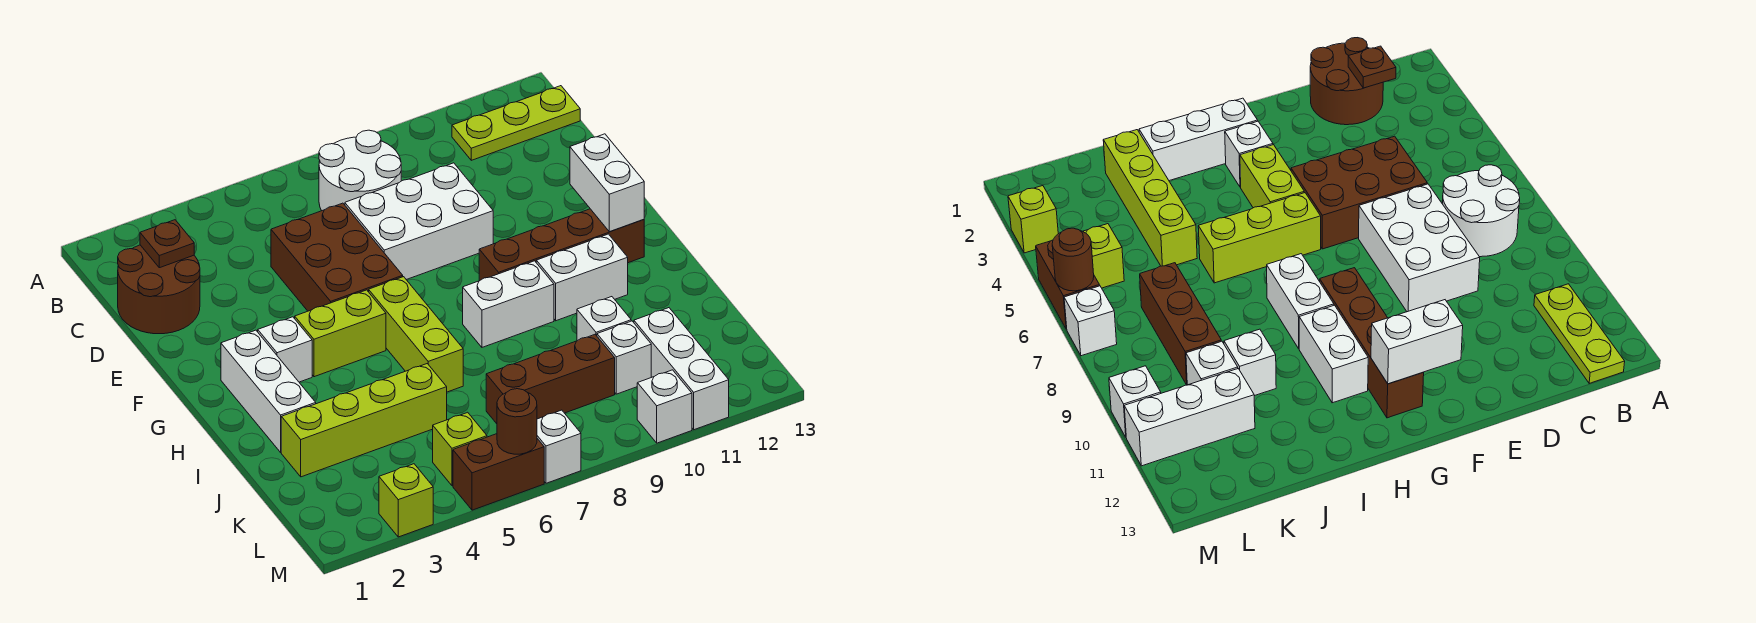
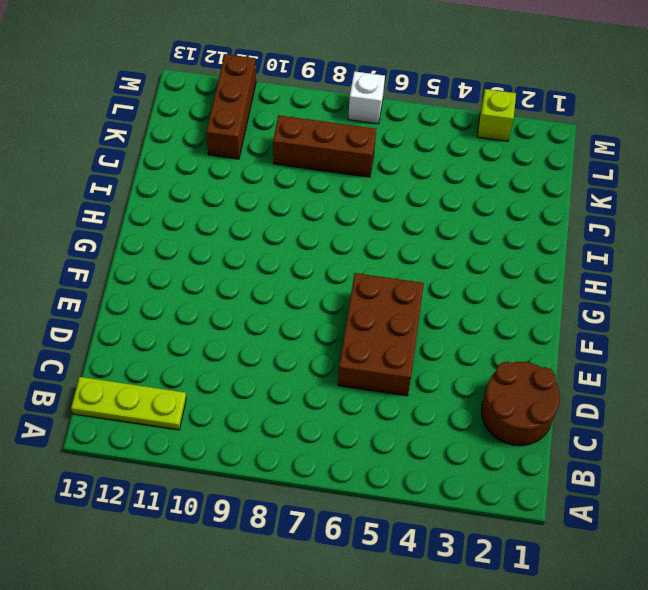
brown 1x3 brick [206,54,256,159] -> white 1x3 brick [634,308,729,430]
none -> white 2x2 round brick [319,130,401,211]
none -> white 2x3 brick [345,163,493,280]
none -> white 1x3 brick [221,330,316,452]

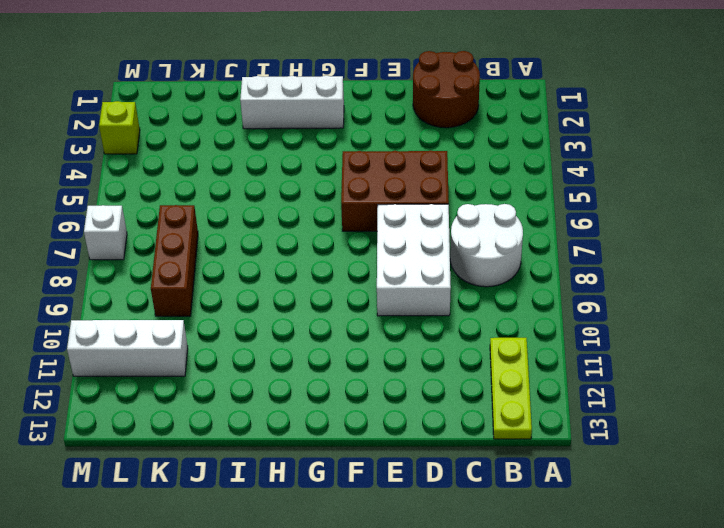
none -> white 1x1 brick [258,317,312,382]
none -> lime 1x2 brick [295,290,386,377]
none -> lime 1x3 brick [369,277,463,392]

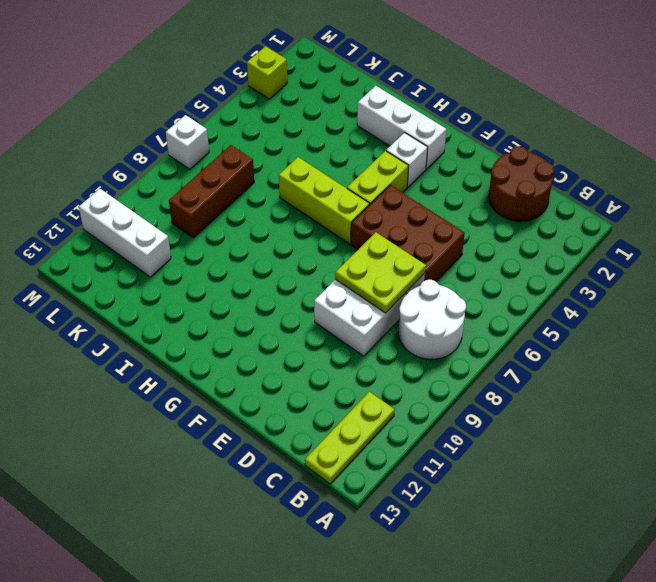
lime 2x2 plate [335,233,426,313] -> none
none -> brown 1x4 brick [479,209,644,281]
none -> white 1x2 brick [463,261,554,347]
none -> white 1x2 brick [536,234,628,321]

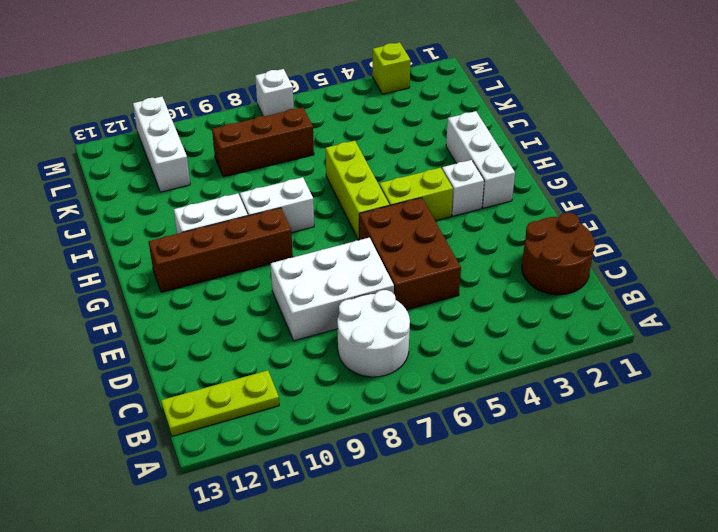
none -> lime 1x4 brick [281,364,447,477]
none -> white 1x1 brick [577,297,631,341]
none -> white 1x1 brick [597,321,651,394]

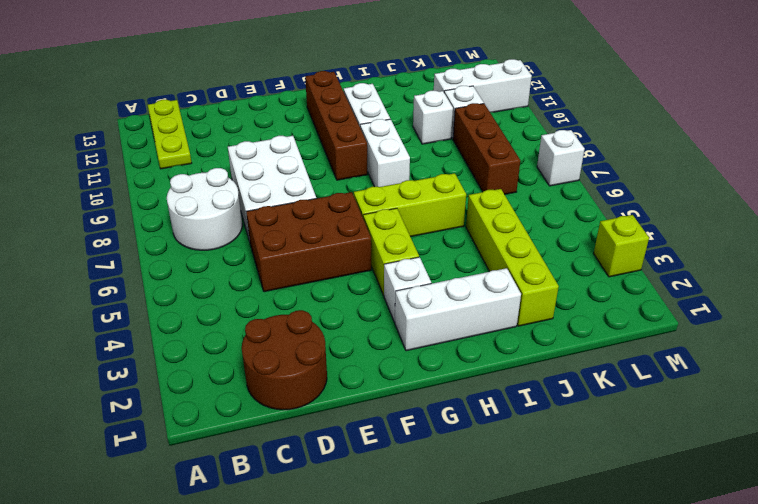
none -> lime 1x1 brick [433,412,487,486]
none -> brown 1x2 brick [453,434,544,510]
none -> white 1x1 brick [637,370,692,443]

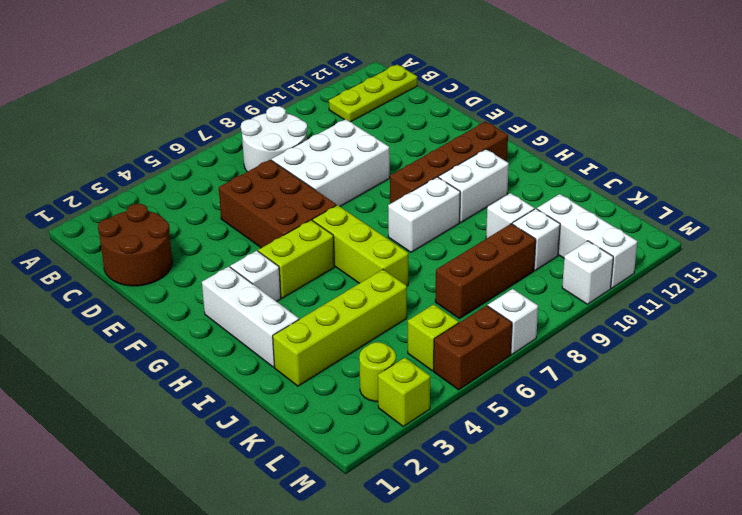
lime 1x1 round brick [359,342,396,402] -> none
none -> brown 1x1 plate [140,220,194,268]
none -> white 1x2 brick [570,134,644,232]
none -> brown 1x1 round brick [497,389,537,454]

